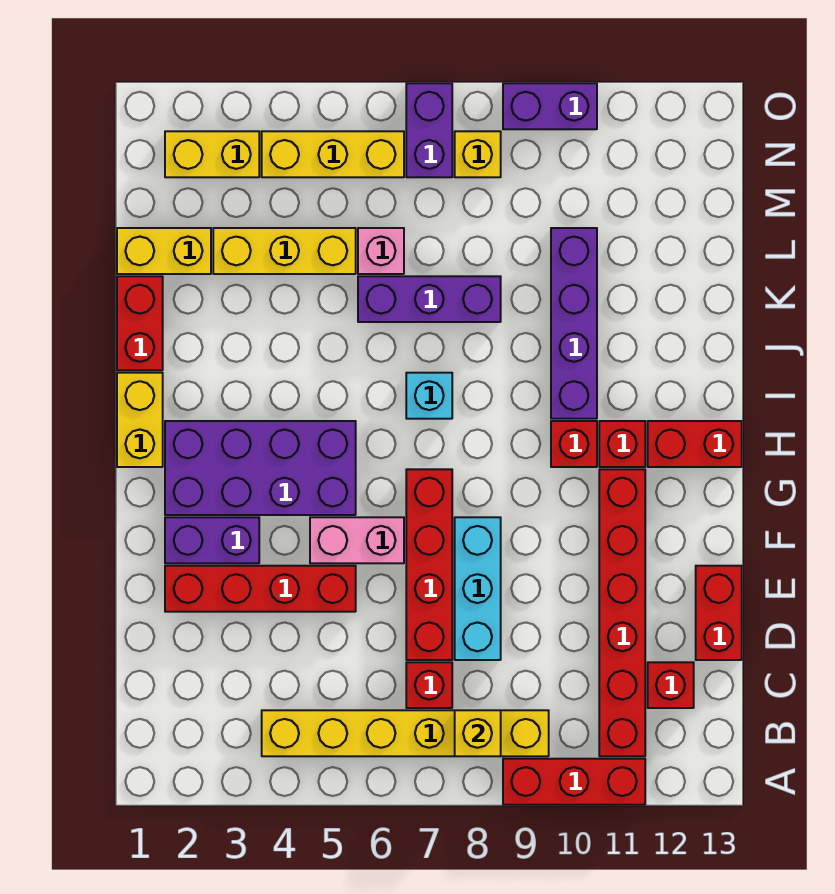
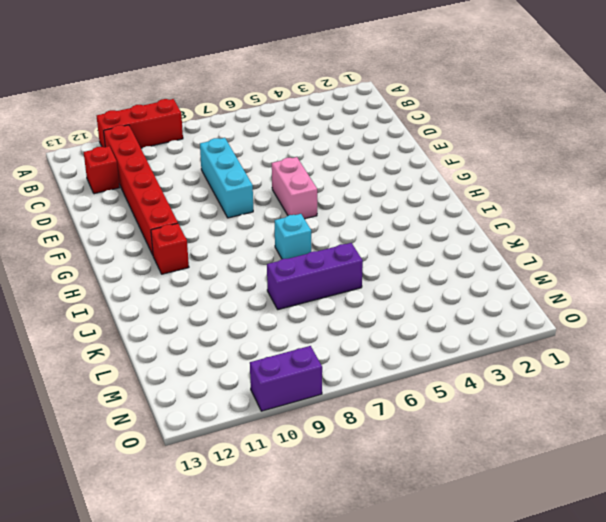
pink 1x2 brick [272,157,317,219] -> pink 1x2 brick turned to [310,517,404,563]
none -> yellow 1x6 brick [262,710,549,756]
none -> red 1x1 brick [406,662,452,708]
none -> red 1x4 brick [406,469,452,660]

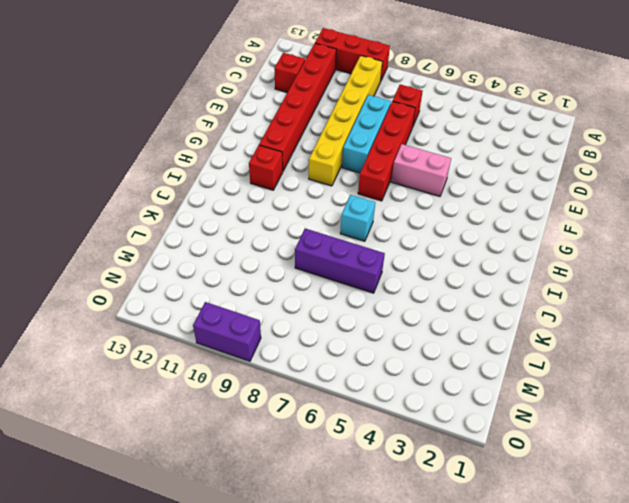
yellow 1x6 brick [309,56,382,186] -> yellow 1x6 brick turned to [262,710,549,756]
none -> red 1x2 brick [696,566,742,660]
none -> red 1x4 brick [165,566,356,612]
none -> purple 1x2 brick [165,517,259,563]

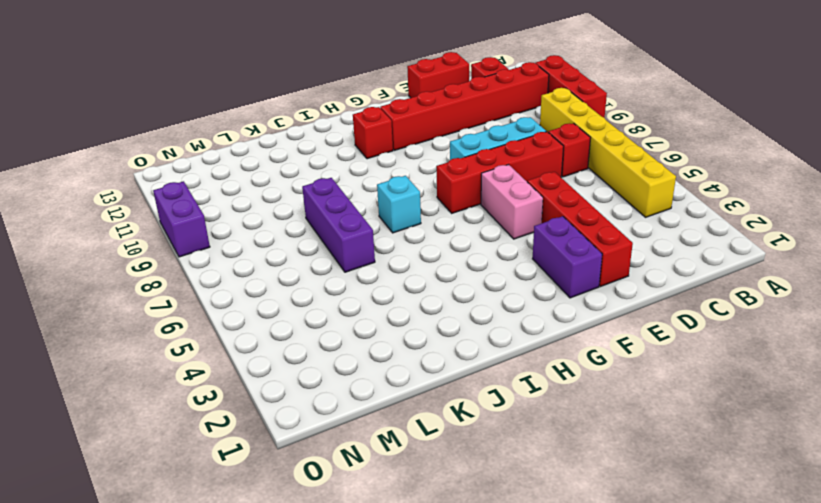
none -> purple 2x4 brick [165,421,356,515]
none -> yellow 1x2 brick [117,373,163,467]
none -> red 1x1 brick [551,421,597,467]

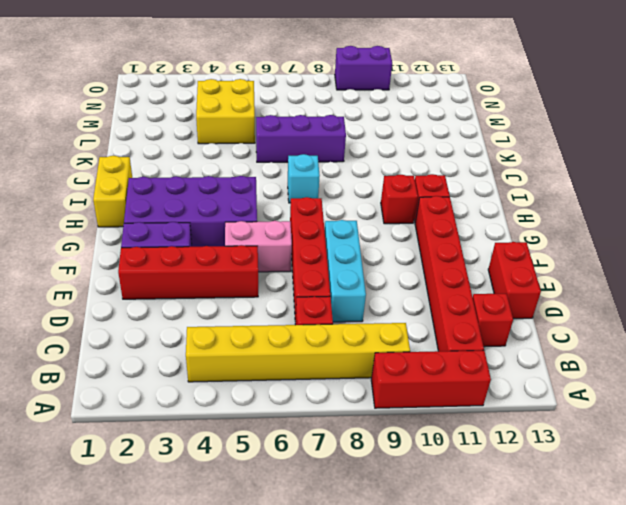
yellow 2x2 brick [196,79,255,144] -> yellow 1x3 brick [213,228,356,274]
none -> red 1x2 brick [648,421,742,467]
none -> purple 1x4 brick [551,228,597,419]
none -> red 1x2 brick [117,276,163,370]

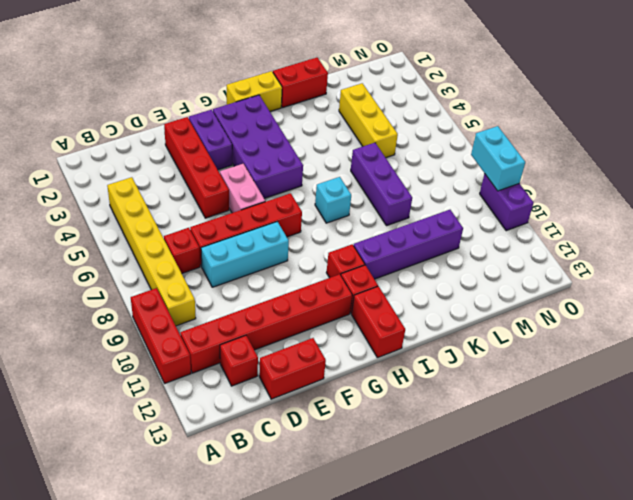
cyan 1x2 brick [471,126,525,191] -> none
none -> yellow 1x2 brick [117,228,211,274]
none -> pink 1x1 brick [358,228,404,274]
none -> yellow 1x2 brick [165,131,259,177]

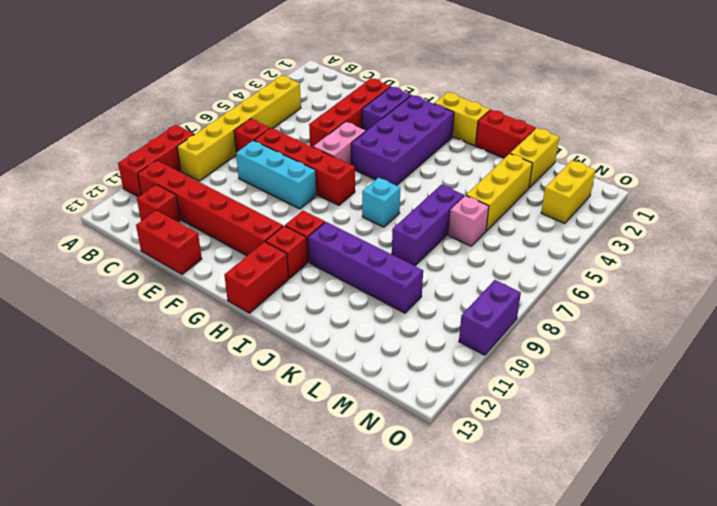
none -> yellow 1x3 brick [262,131,404,177]
none -> purple 1x2 brick [406,83,452,177]
none -> yellow 1x1 brick [455,131,501,177]

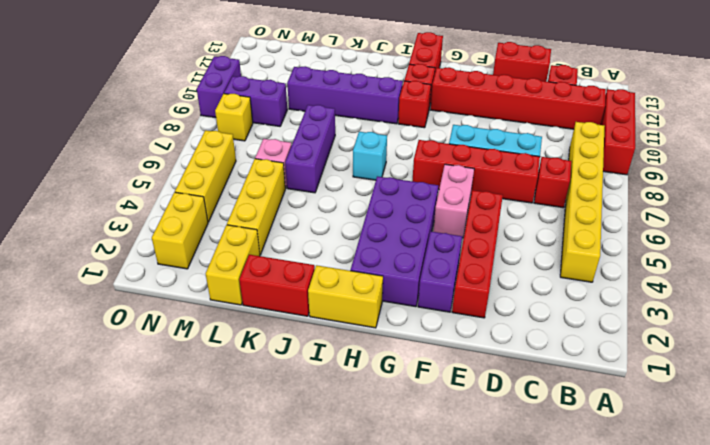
purple 1x2 brick [224,76,287,126] -> purple 1x2 brick moved to [406,83,452,177]
none -> yellow 1x1 brick [455,710,501,756]

